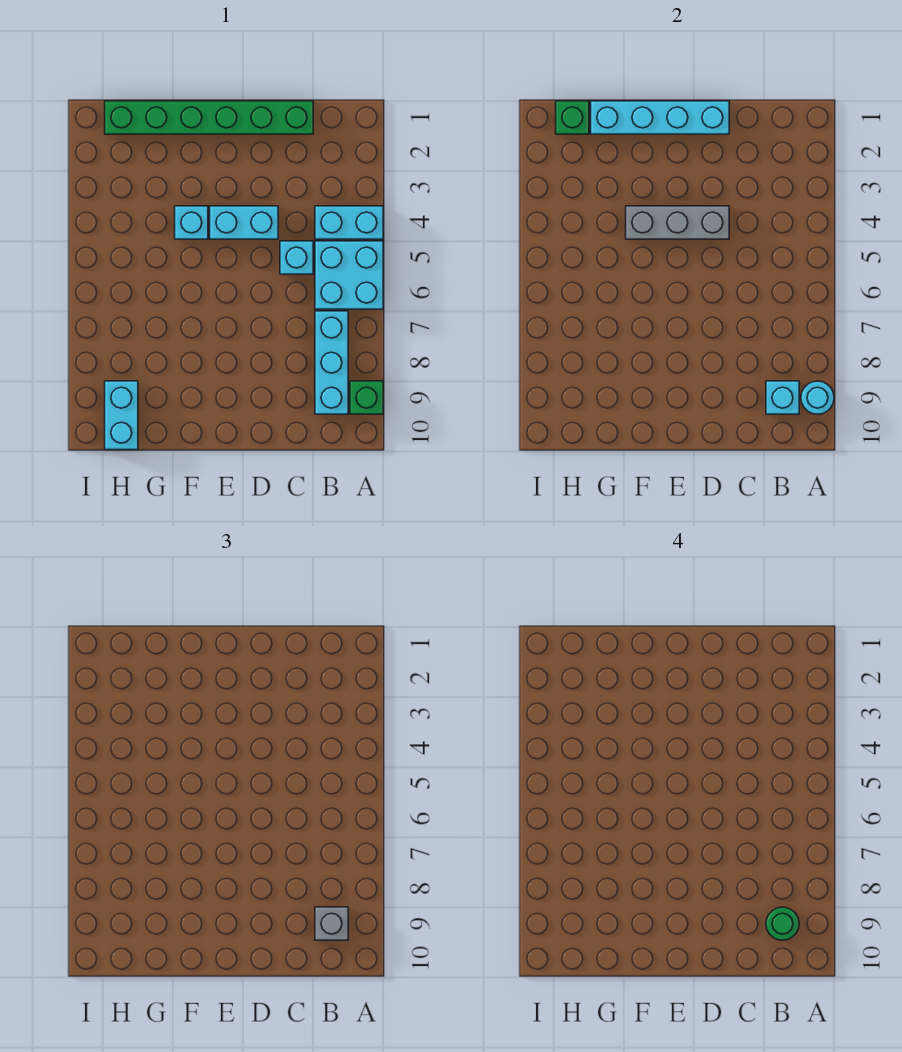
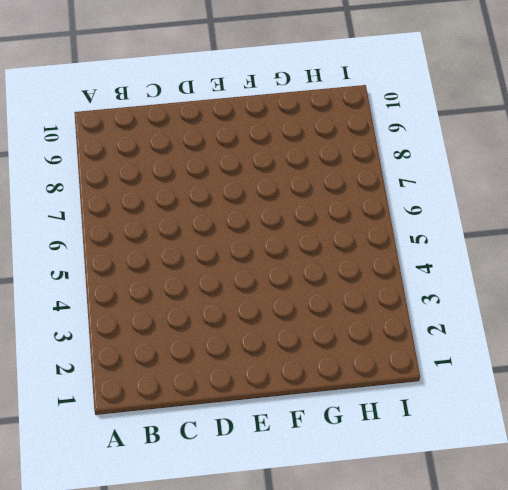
none -> cyan 1x2 brick [315,206,383,239]
none -> cyan 2x2 brick [315,241,383,309]
none -> green 1x1 brick [350,381,383,414]

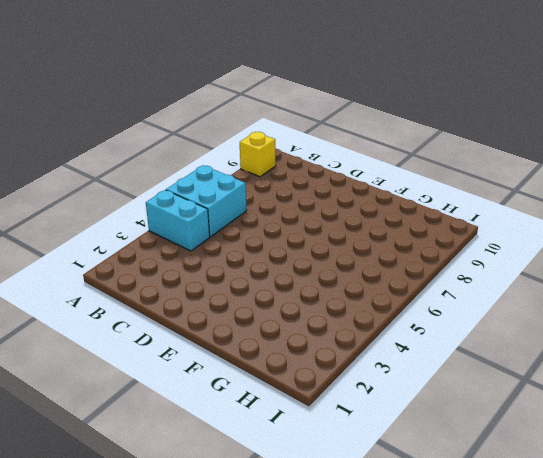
yellow 1x1 brick [240,132,276,177] -> green 1x1 brick [350,381,383,414]
none -> cyan 1x3 brick [315,311,348,414]
none -> green 1x6 brick [105,101,313,134]
none -> cyan 1x1 brick [280,241,313,274]

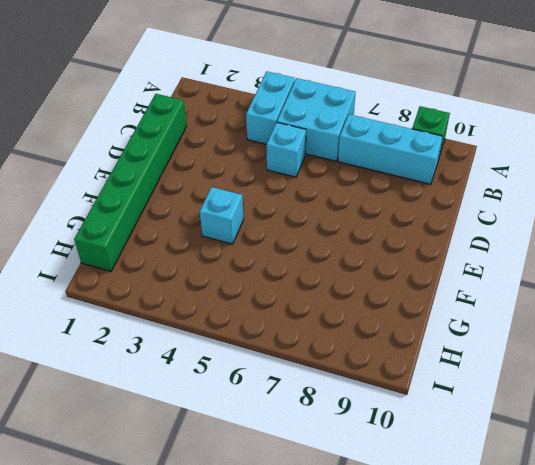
none -> cyan 1x2 brick [210,206,278,239]
none -> cyan 1x2 brick [105,381,138,450]
none -> cyan 1x1 round brick [801,381,834,414]

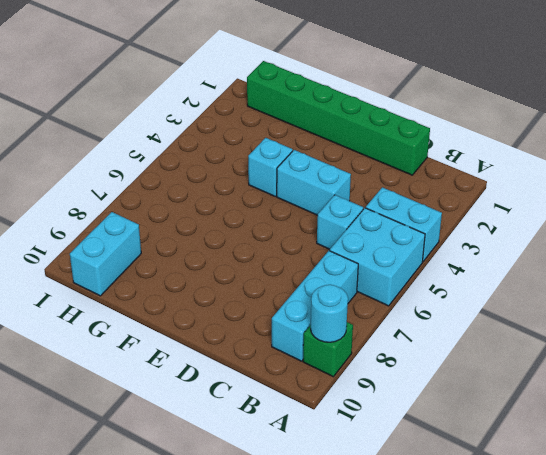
none -> cyan 1x1 brick [766,381,799,414]
none -> cyan 1x4 brick [591,101,729,134]
none -> grey 1x3 brick [626,206,729,239]

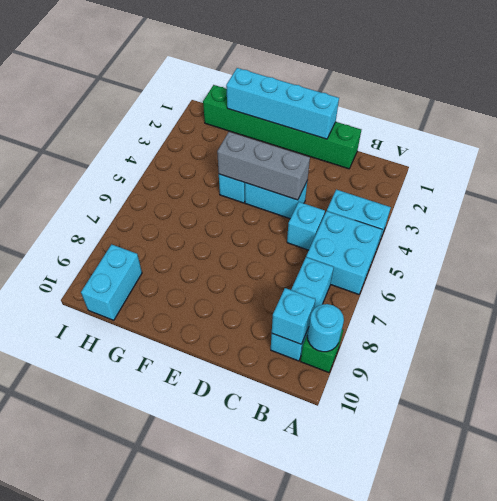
none -> green 1x1 brick [556,101,589,134]
none -> grey 1x1 brick [315,907,348,940]
none -> green 1x1 round brick [766,907,799,940]

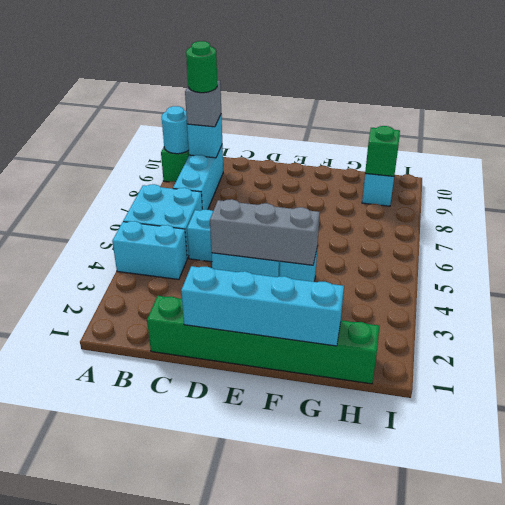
green 1x1 brick [365,126,400,176] -> green 1x1 brick moved to [556,101,589,134]

